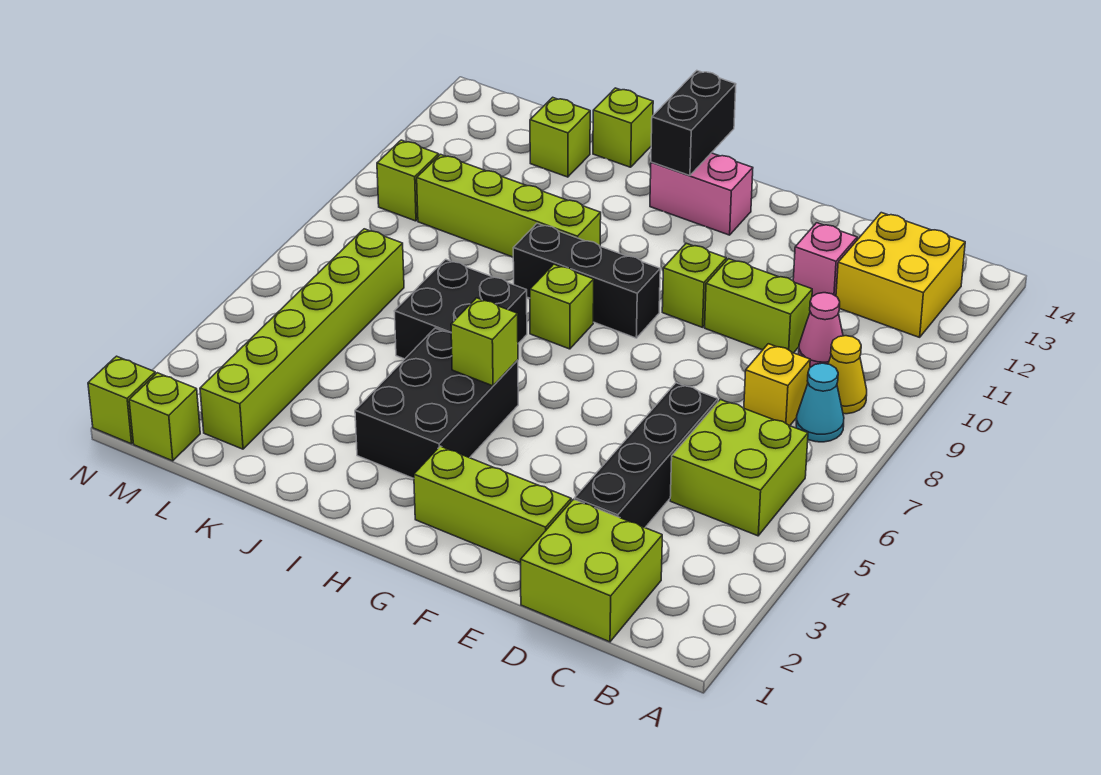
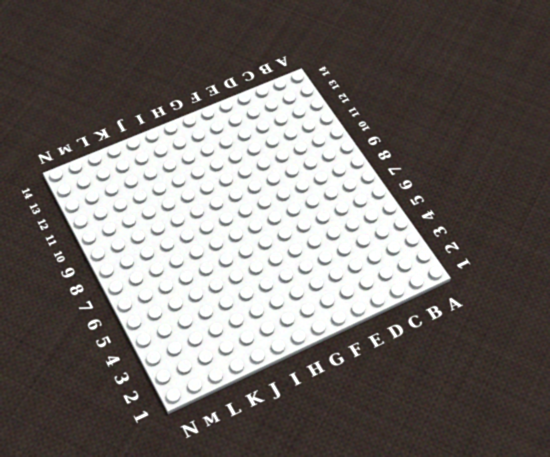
none -> lime 2x2 brick [670,400,808,536]
none -> cyan 1x1 cone [796,363,844,442]
none -> yellow 1x1 cone [828,336,867,414]

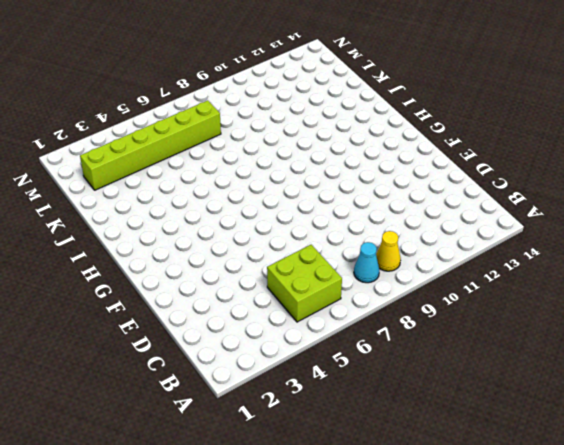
none -> yellow 2x2 brick [836,213,965,337]
none -> lime 2x2 brick [521,499,662,642]
none -> yellow 1x1 brick [744,344,810,426]

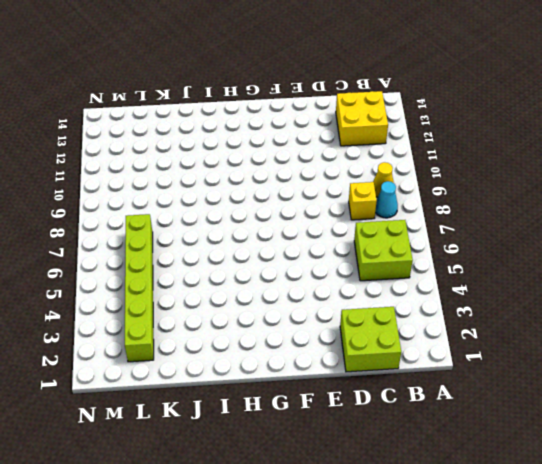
none -> pink 1x1 cone [799,293,843,367]
none -> black 1x4 brick [575,383,718,528]
none -> lime 1x2 brick [705,259,812,353]

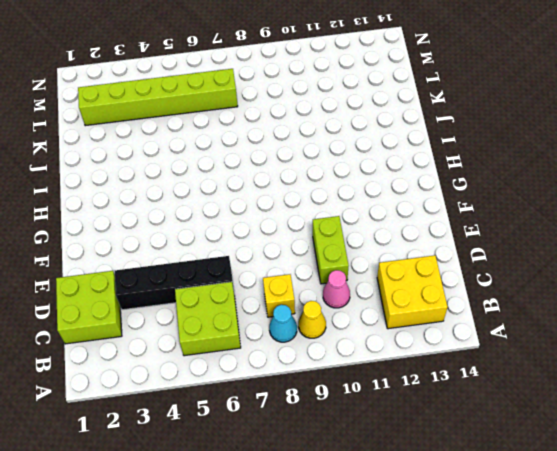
none -> pink 1x1 brick [793,223,857,297]
none -> lime 1x3 brick [414,446,571,563]
none -> lime 1x1 brick [662,243,726,327]

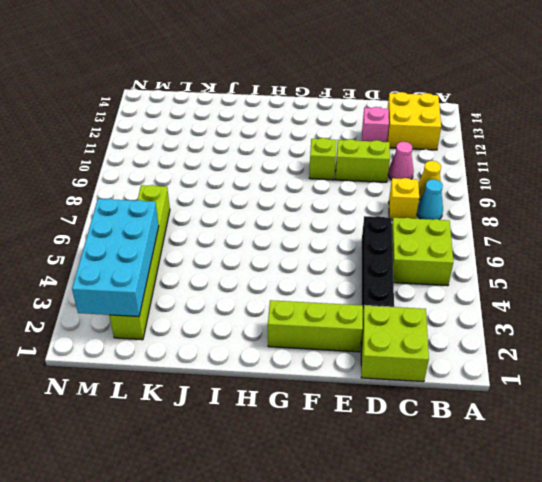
cyan 2x4 brick [72,199,159,317] -> none
none -> black 1x3 brick [513,223,660,338]
none -> pink 1x2 brick [650,153,753,235]
none -> black 2x3 brick [355,328,518,478]

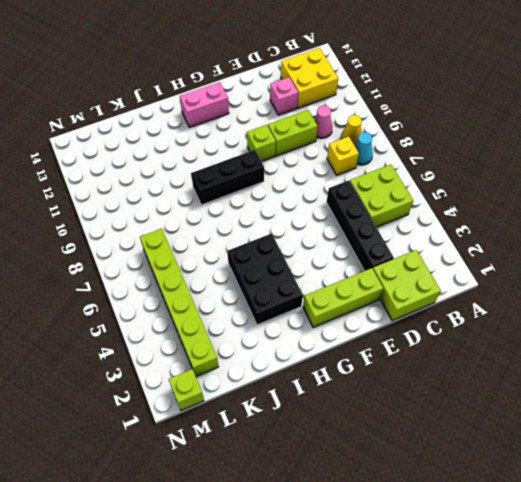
none -> lime 1x1 brick [530,264,594,349]
none -> black 2x2 brick [394,259,527,359]
none -> lime 1x4 brick [417,154,601,257]

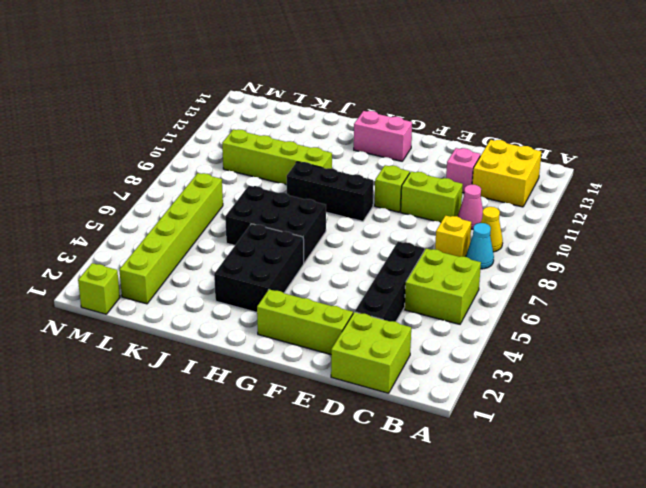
black 2x3 brick [225,186,326,263] -> black 2x2 brick [394,259,527,359]
none -> lime 1x1 brick [530,264,594,349]
none -> lime 1x1 brick [593,88,653,167]
none -> lime 1x1 brick [530,97,590,177]

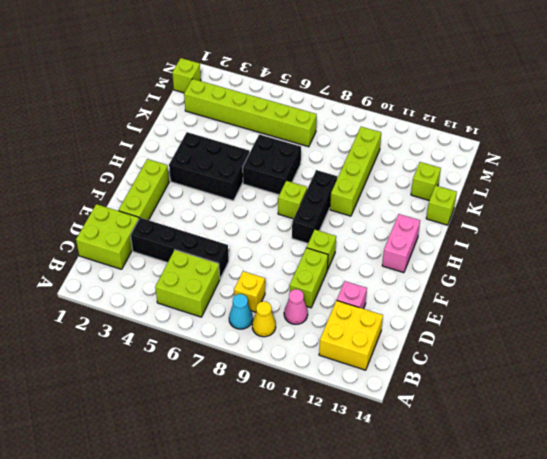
none -> lime 1x1 brick [377,140,439,221]
none -> lime 1x1 brick [88,356,155,444]
none -> lime 1x1 brick [451,298,518,386]

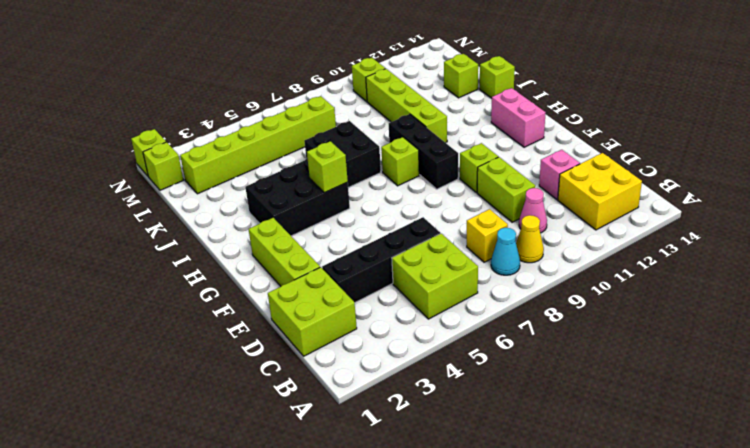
none -> black 1x2 brick [651,71,736,176]

